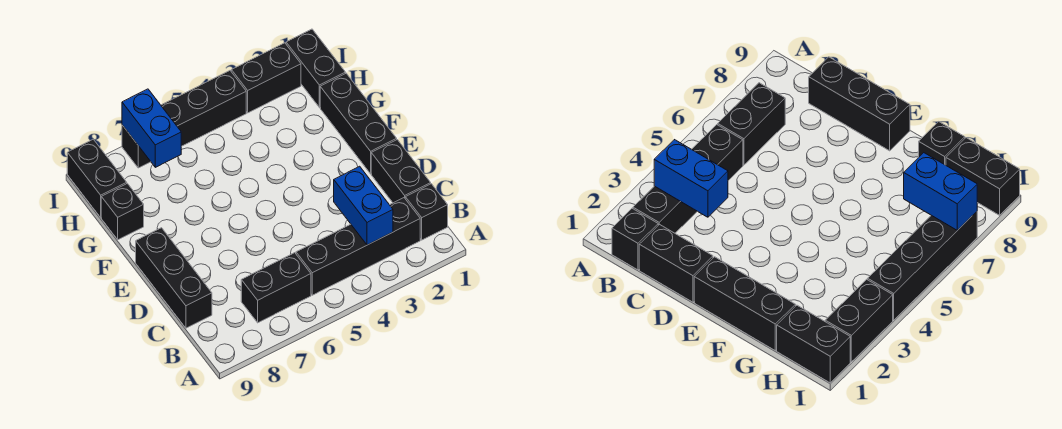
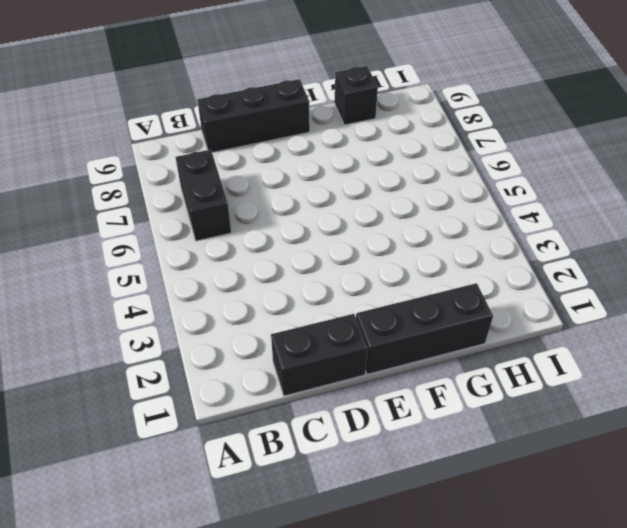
none -> black 1x1 brick [405,184,448,240]
none -> black 1x4 brick [296,198,420,295]
none -> black 1x2 brick [286,29,345,107]

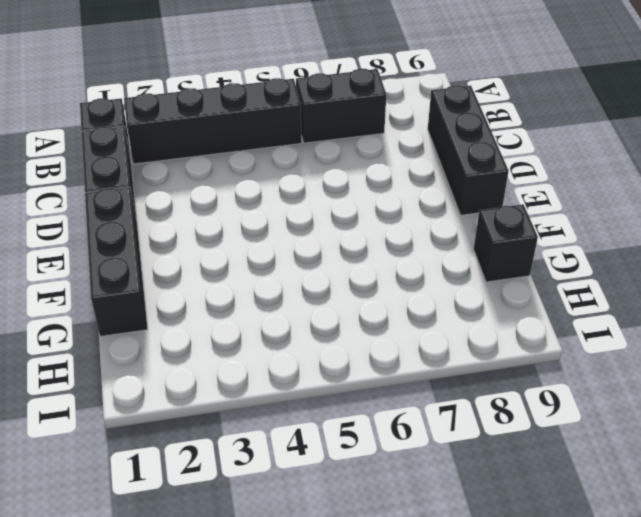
none -> black 1x2 brick [286,29,345,107]
none -> black 1x2 brick [67,139,127,217]
none -> black 1x2 brick [231,43,301,113]

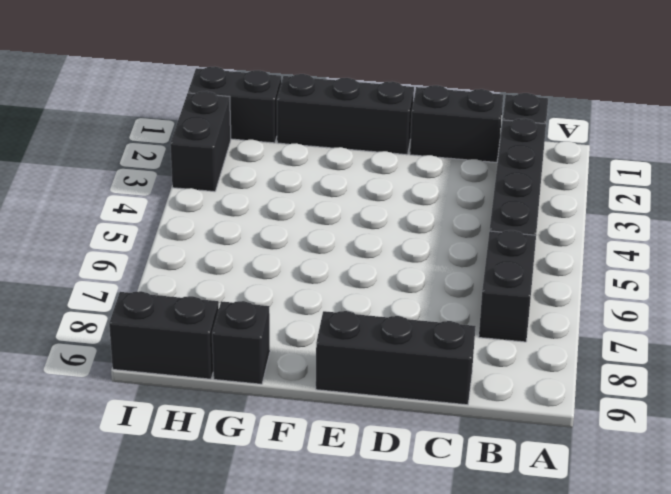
none -> black 1x4 brick [122,71,246,168]
none -> blue 1x2 brick [334,166,393,245]
none -> blue 1x2 brick [122,89,181,167]

